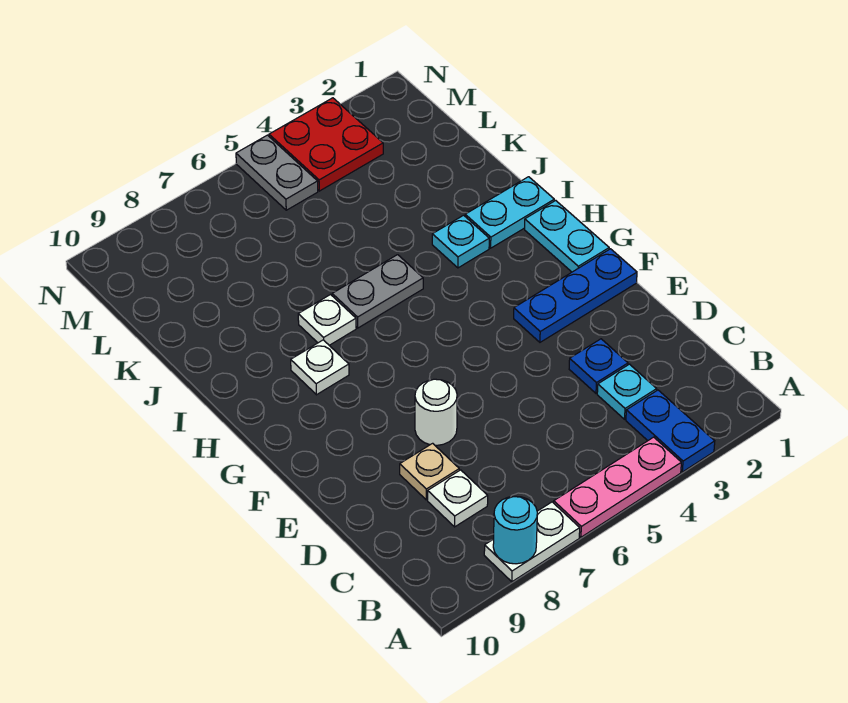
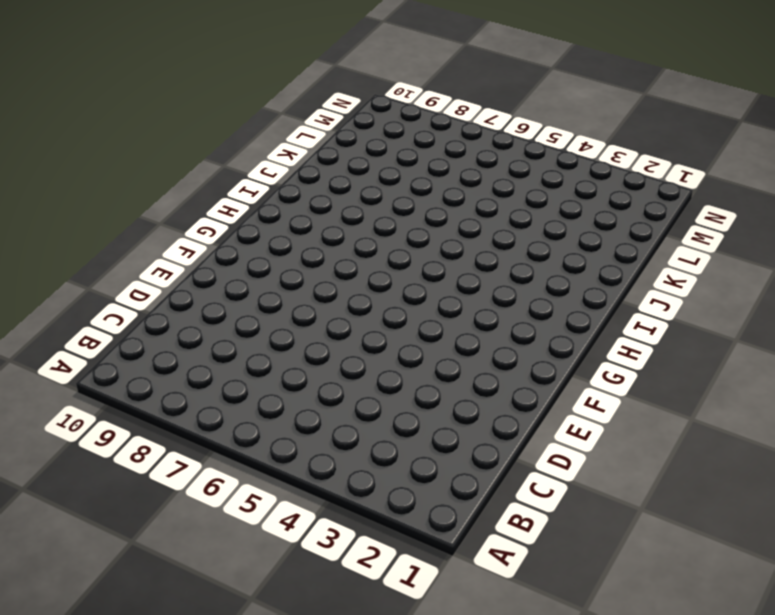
none -> blue 1x2 plate [626,390,715,472]
none -> pink 1x3 plate [554,437,681,537]
none -> white 1x2 plate [484,502,580,582]

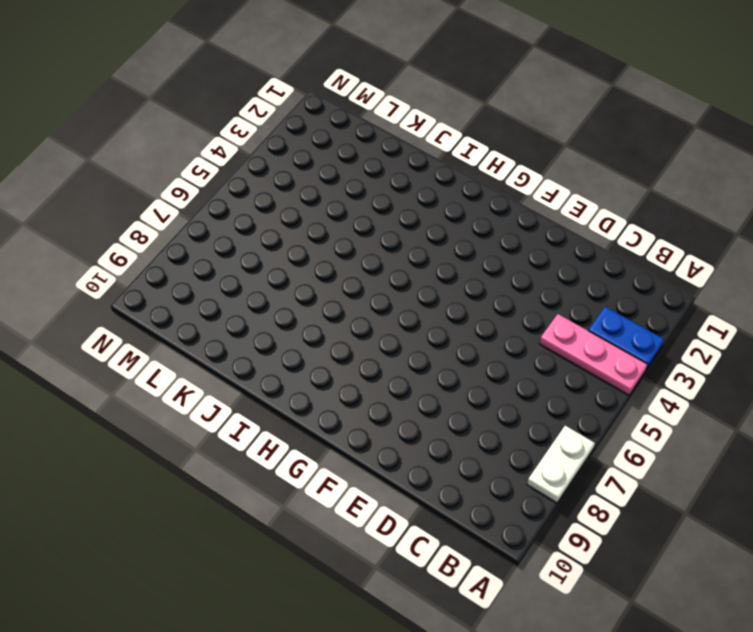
pink 1x3 plate [540,314,648,395] -> pink 1x3 plate turned to [554,437,681,537]
none -> cyan 1x1 plate [597,364,657,419]
none -> white 1x1 plate [428,470,488,527]
none -> blue 1x1 plate [569,339,628,393]

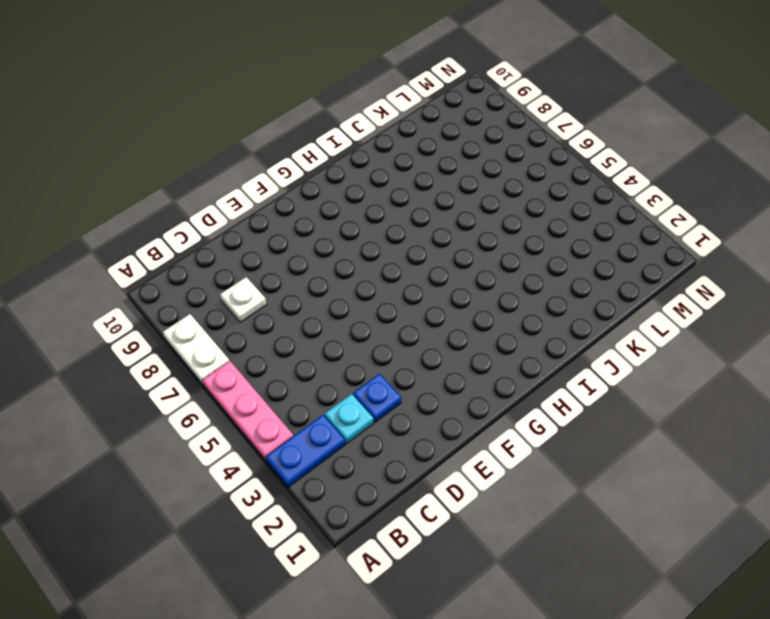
none -> tan 1x1 plate [400,443,459,500]
none -> white 1x1 round brick [415,379,457,445]
none -> blue 1x3 plate [514,249,637,342]

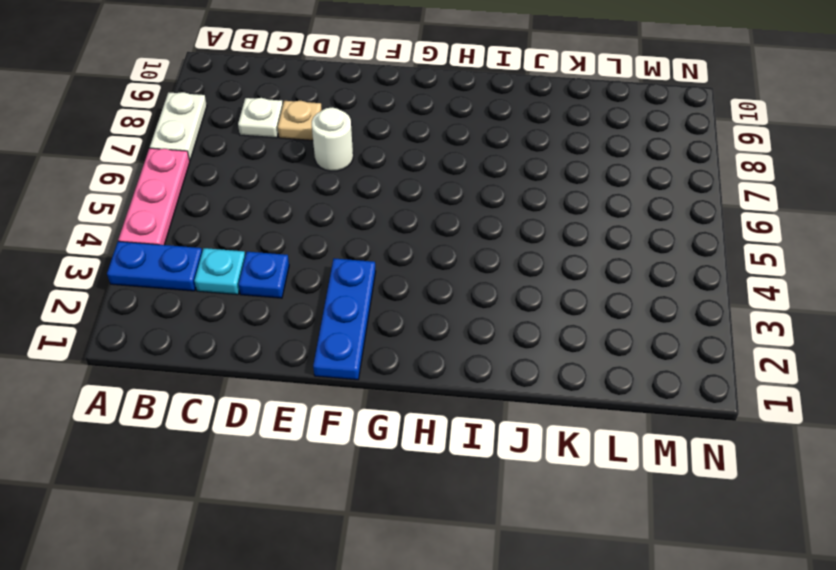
none -> cyan 1x2 plate [525,200,609,272]
none -> white 1x1 plate [291,340,349,395]
none -> cyan 1x2 plate [465,177,554,248]

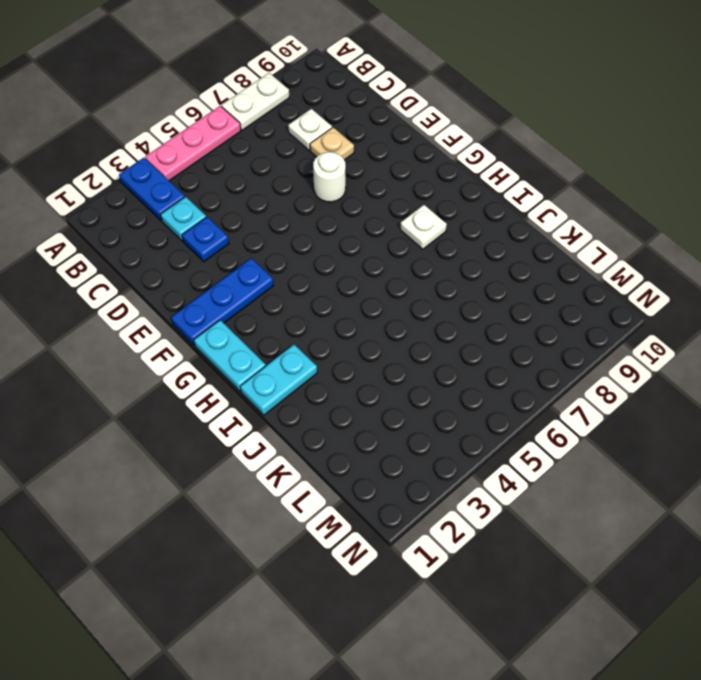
none -> cyan 1x1 plate [432,215,489,268]
none -> grey 1x2 plate [332,255,423,328]
none -> white 1x1 plate [298,295,356,345]

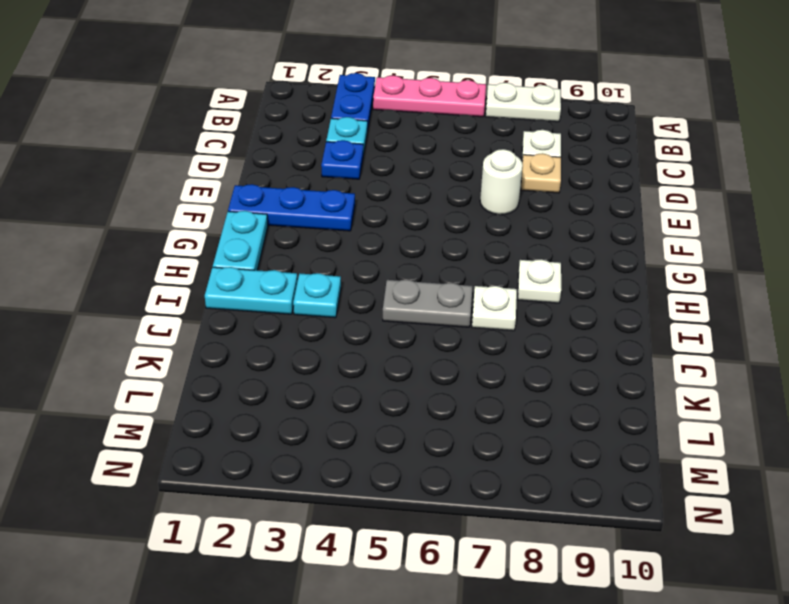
none -> red 2x2 plate [269,98,383,191]
none -> grey 1x2 plate [236,135,318,210]
none -> cyan 1x1 round brick [493,496,537,564]

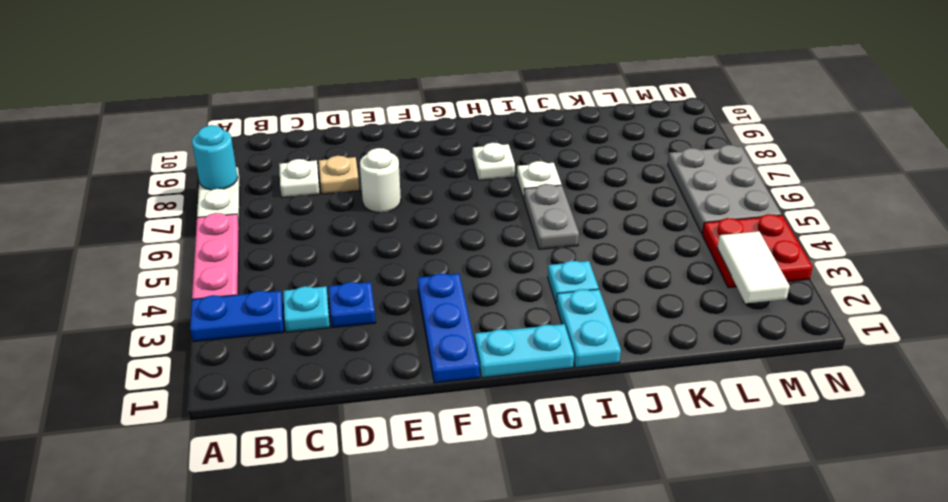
white 1x2 tile [717,231,790,303] -> none
grey 2x3 plate [668,145,782,233] -> grey 1x2 plate [236,135,318,210]

